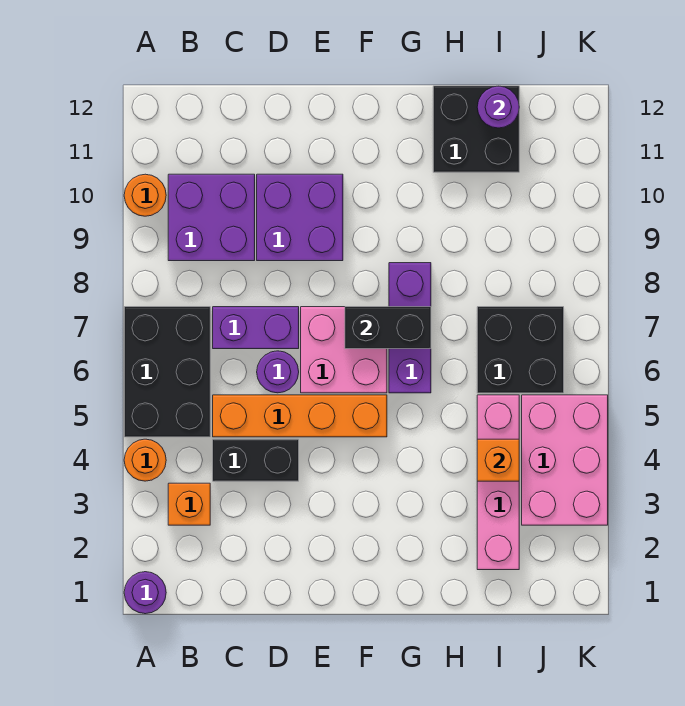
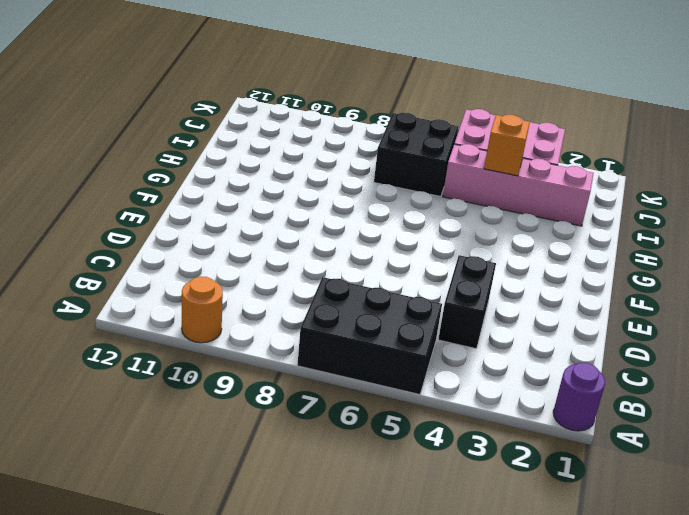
none -> orange 1x1 round brick [124,439,166,481]
none -> orange 1x1 brick [168,483,210,525]
none -> purple 2x2 brick [168,174,255,261]

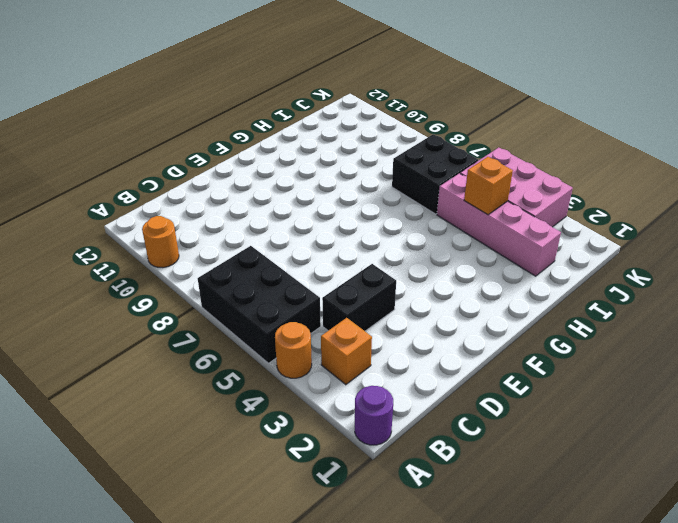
none -> purple 2x2 brick [168,174,255,261]
none -> orange 1x4 brick [213,395,387,437]
none -> purple 1x2 brick [213,307,299,349]

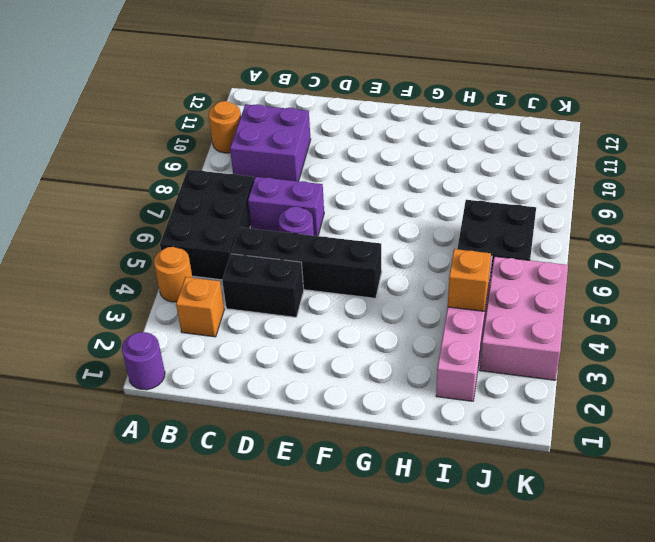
black 1x4 brick [231,227,382,298] -> orange 1x4 brick [213,395,387,437]
none -> purple 2x2 brick [257,174,343,261]
none -> pink 2x2 brick [301,307,387,393]
none -> purple 1x3 brick [389,263,431,393]

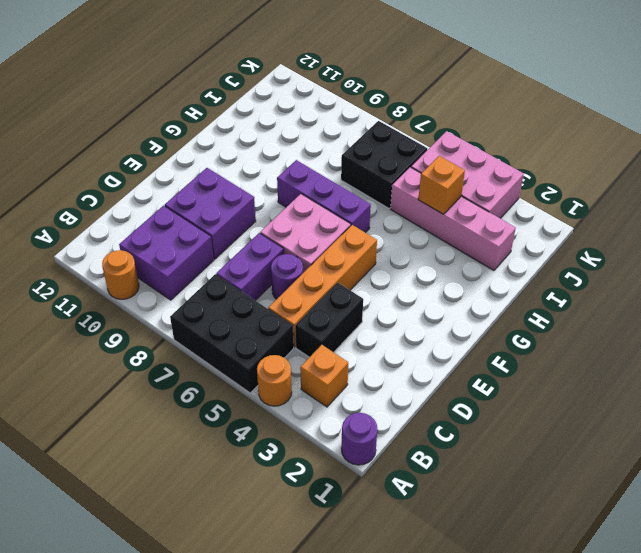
none -> black 2x2 brick [433,86,519,172]
none -> black 1x2 brick [345,307,431,349]
none -> purple 1x1 round brick [477,86,519,128]

